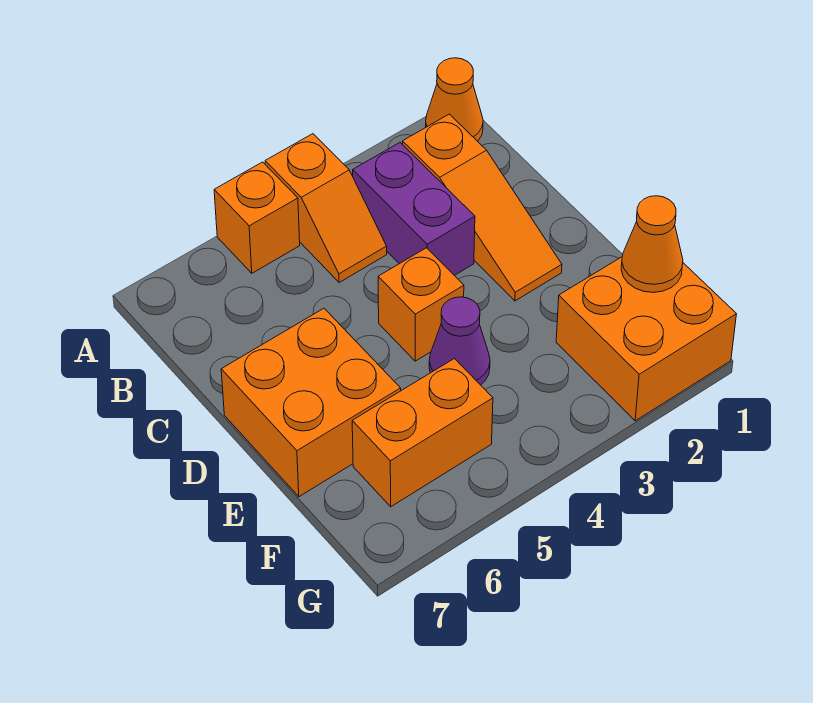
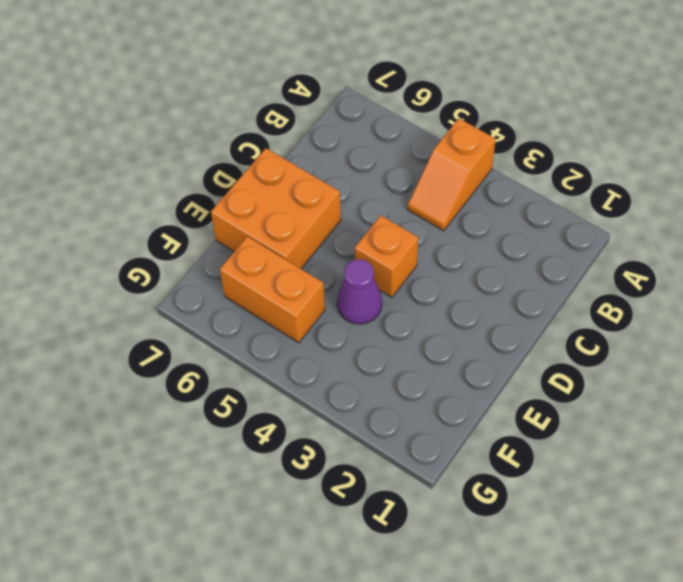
none -> orange 1x1 cone [426,58,483,141]
none -> orange 1x1 brick [214,162,300,273]

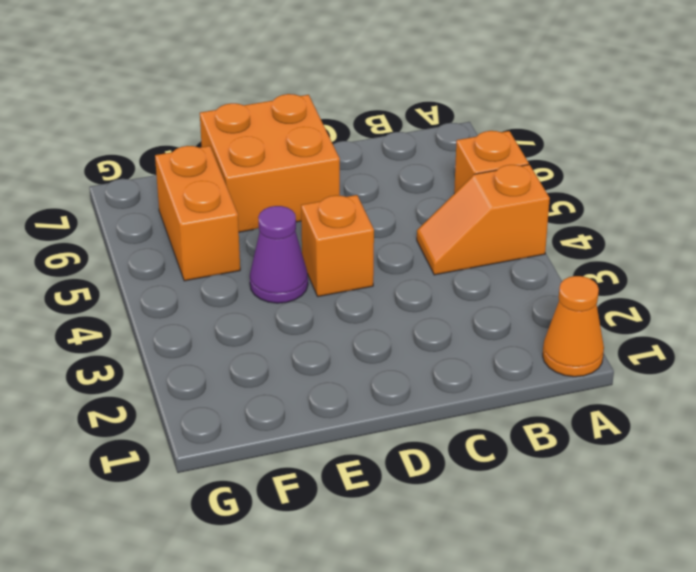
none -> orange 1x3 slope [403,114,562,301]
none -> purple 1x2 brick [353,143,475,275]

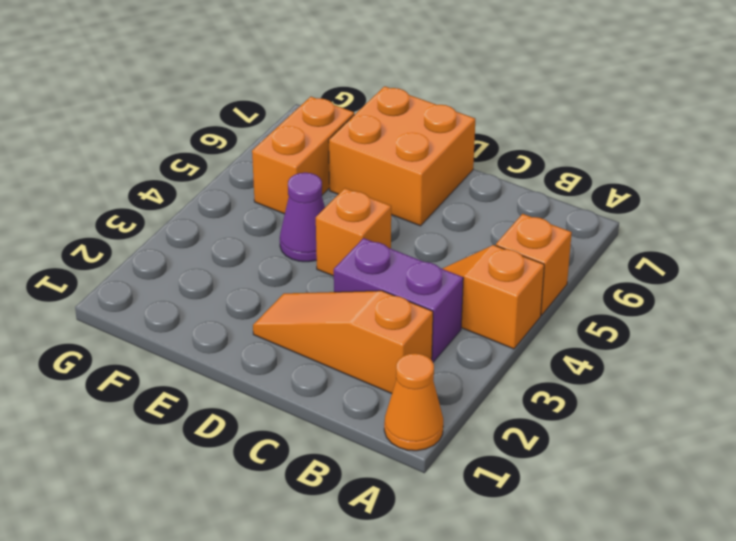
none -> orange 2x2 brick [556,257,736,421]
none -> orange 1x1 cone [621,196,683,293]

